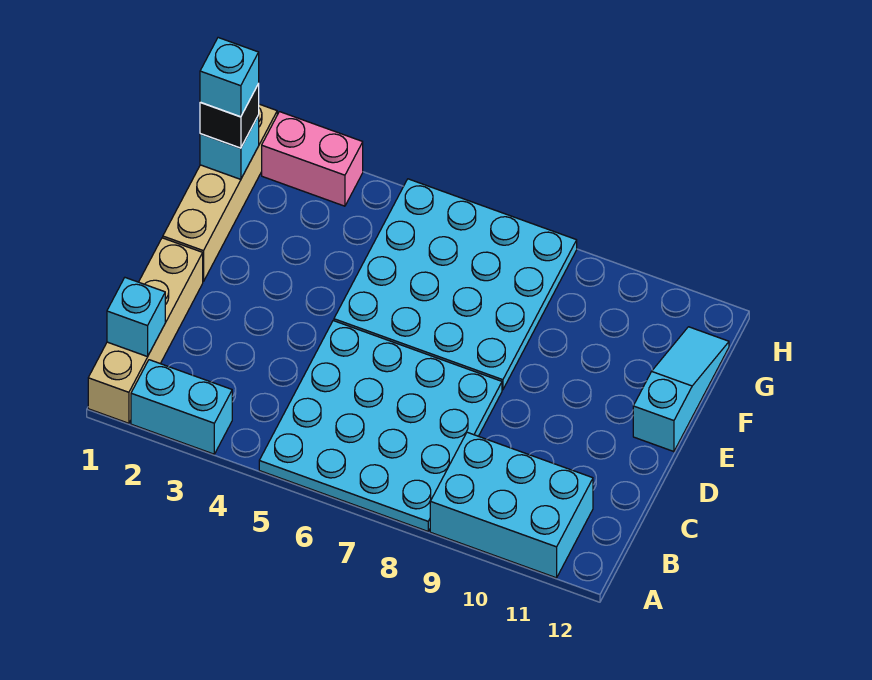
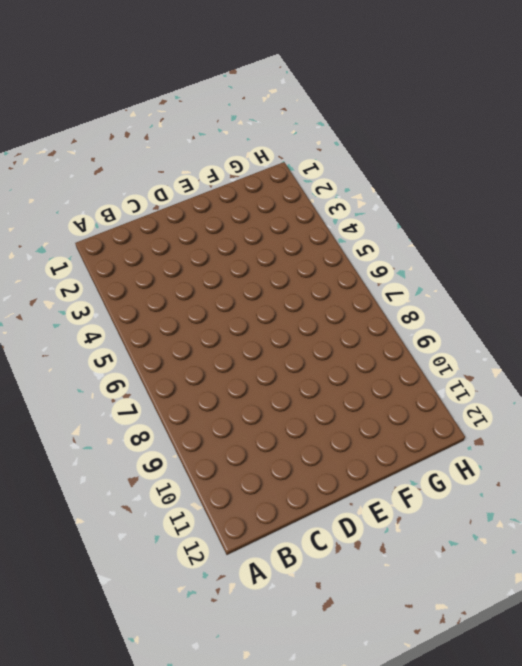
none -> tan 1x4 brick [88,238,203,423]
none -> cyan 1x2 brick [131,360,232,454]
none -> cyan 4x4 plate [259,321,502,531]

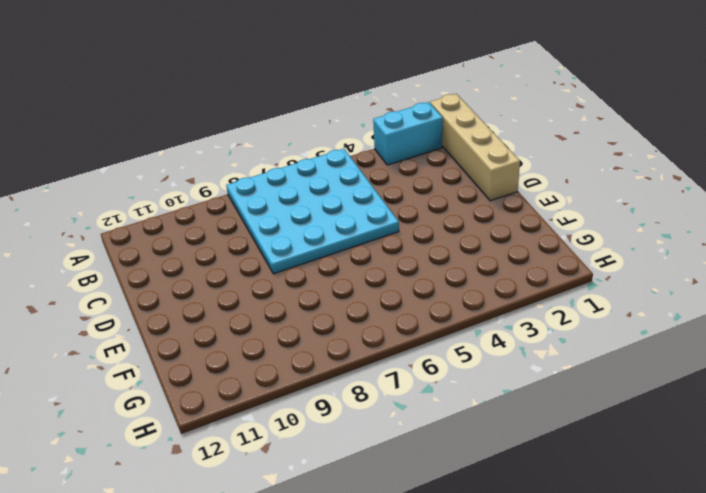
none -> cyan 2x3 brick [430,432,593,578]
none -> tan 1x4 brick [163,104,277,282]
none -> cyan 4x4 plate [334,179,577,390]

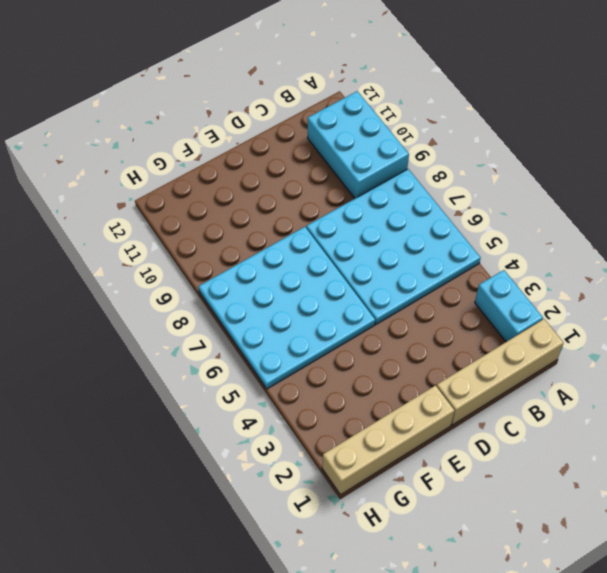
none -> cyan 1x3 slope [633,327,729,452]
none -> pink 1x2 brick [262,112,363,206]
none -> cyan 1x1 brick [107,278,165,357]

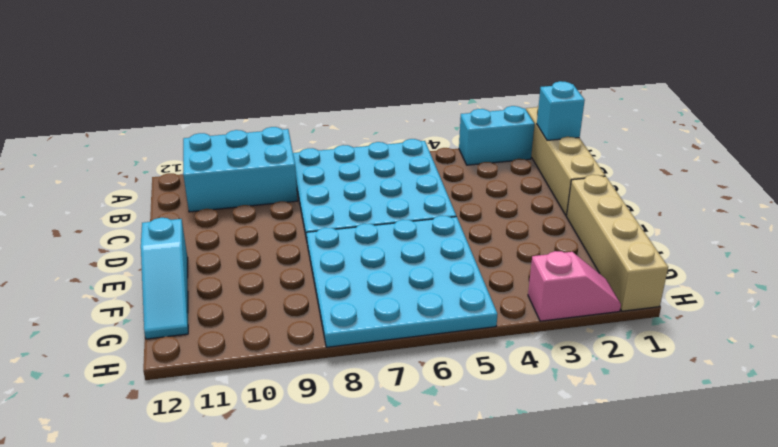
pink 1x2 slope [528,251,621,321] -> pink 1x2 brick [262,112,363,206]
none -> cyan 1x1 brick [200,115,259,179]
none -> black 1x1 brick [200,84,259,148]
none -> cyan 1x1 brick [200,38,259,117]

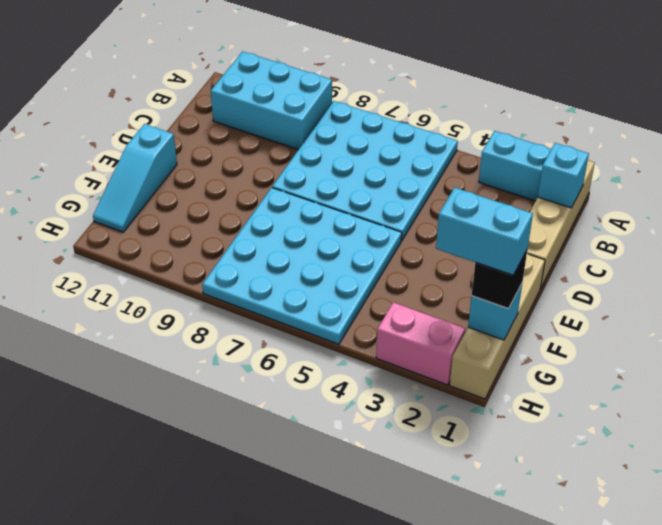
cyan 1x2 brick [436,188,533,275] -> cyan 1x1 brick [200,38,259,117]

